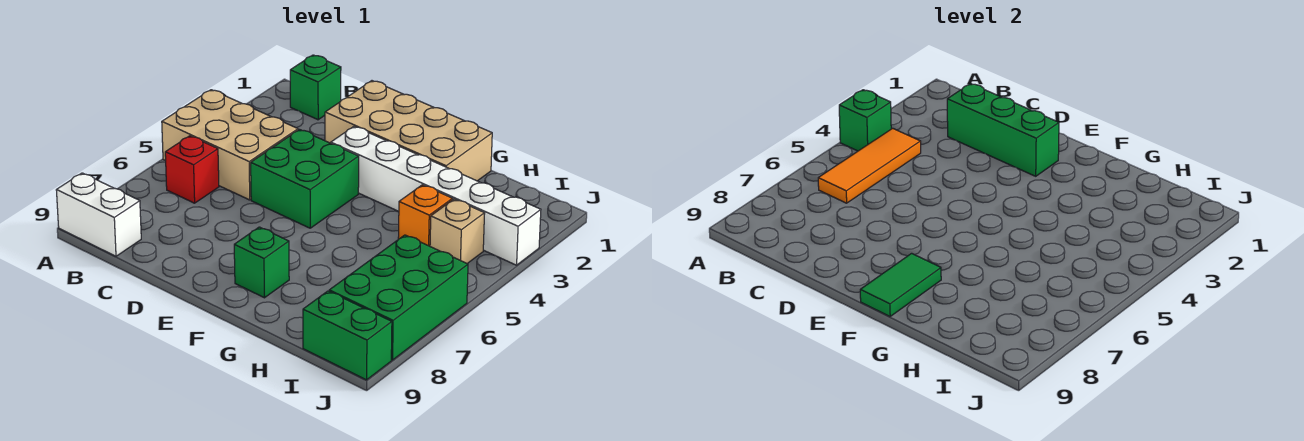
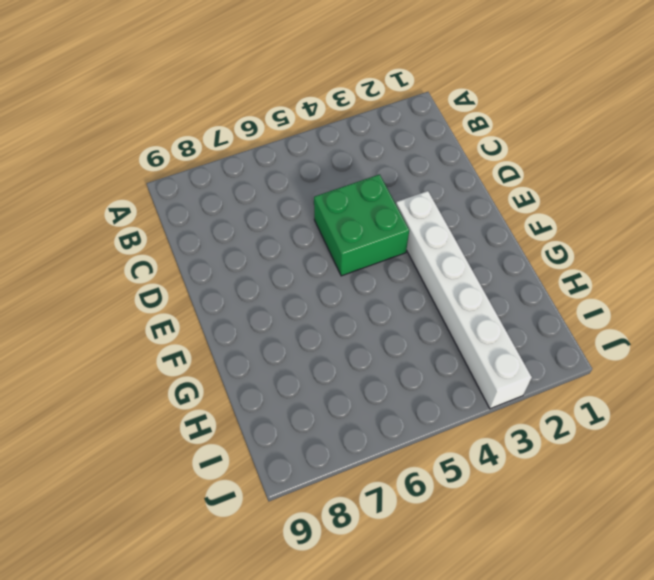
none -> tan 2x3 brick [162,90,298,200]
none -> white 1x2 brick [56,173,141,256]
none -> green 1x1 brick [290,55,341,120]

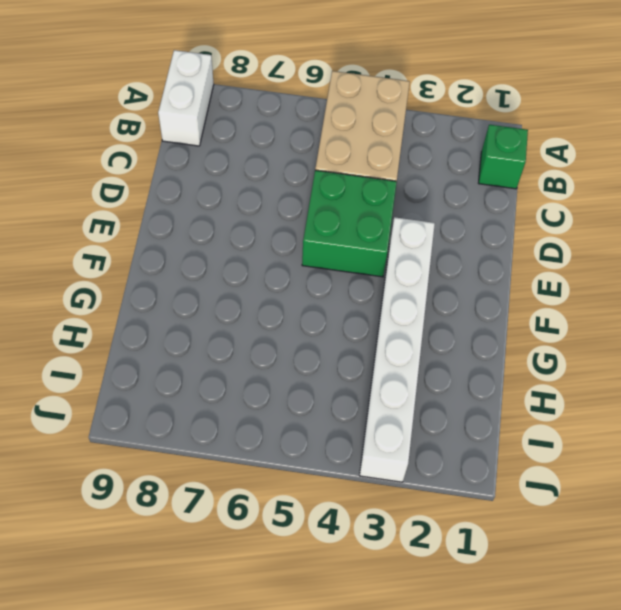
none -> red 1x1 brick [165,136,219,203]
none -> tan 2x4 brick [325,81,492,181]
none -> green 1x1 brick [234,227,289,298]

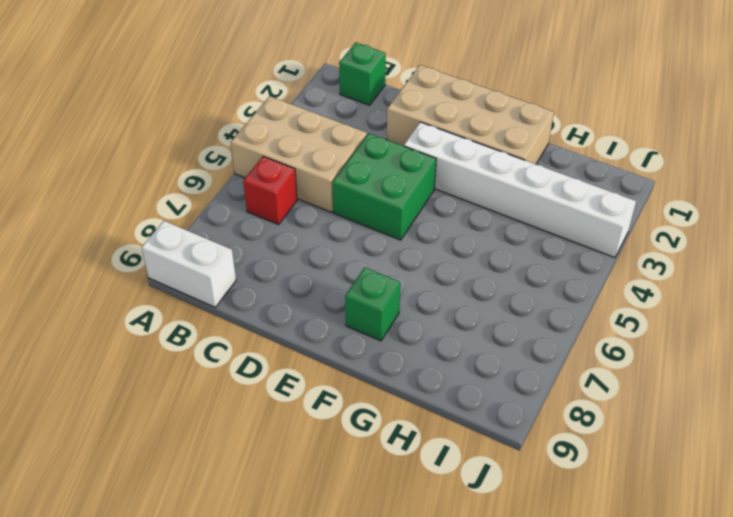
none -> orange 1x1 brick [398,185,452,246]
none -> tan 1x1 brick [430,199,485,264]
none -> green 2x3 brick [329,235,468,360]

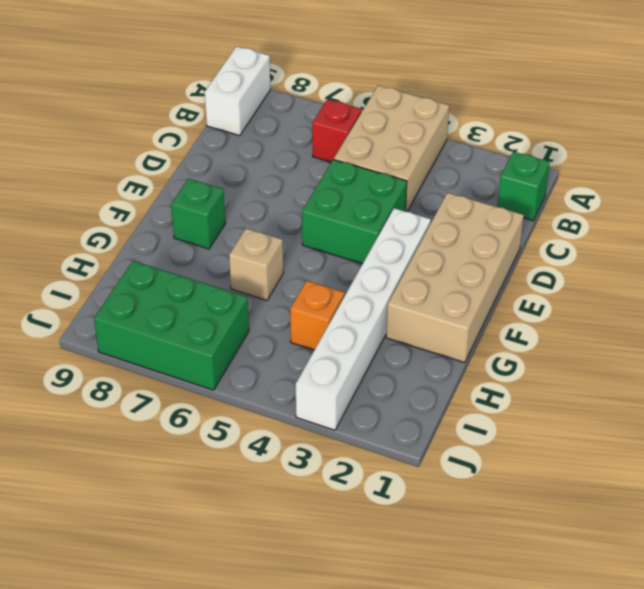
tan 1x1 brick [229,228,283,300] -> tan 1x1 brick moved to [430,199,485,264]
none -> green 1x2 brick [303,291,392,380]
none -> green 1x1 brick [839,90,891,151]
none -> orange 1x3 tile [818,128,921,203]

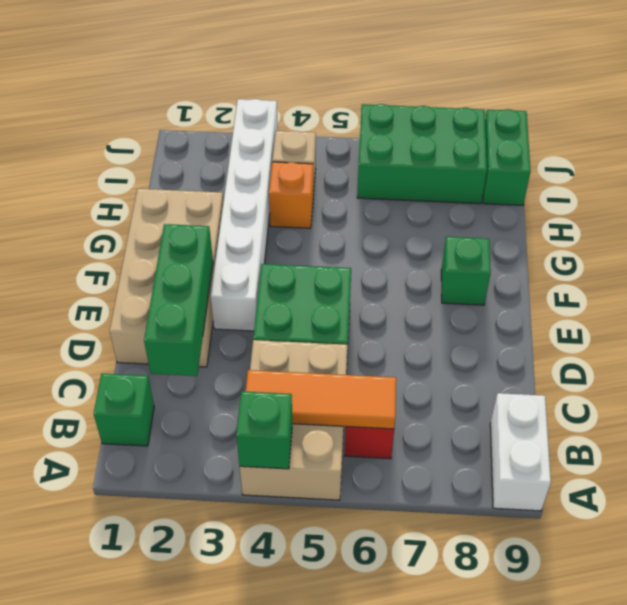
none -> green 1x2 tile [860,253,941,316]

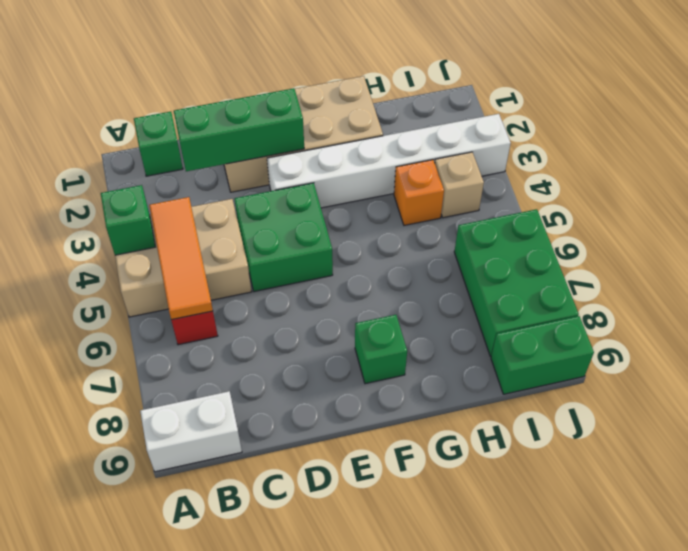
none -> green 1x2 tile [860,253,941,316]

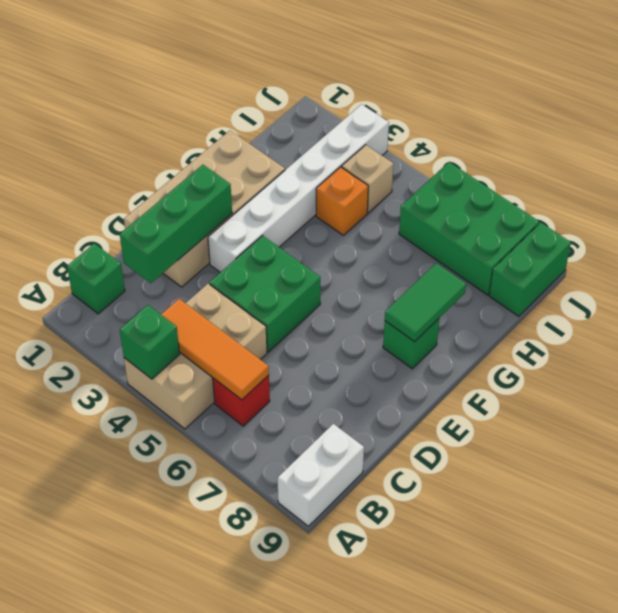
green 1x2 tile [385,263,466,342] -> green 1x2 tile turned to [860,253,941,316]

